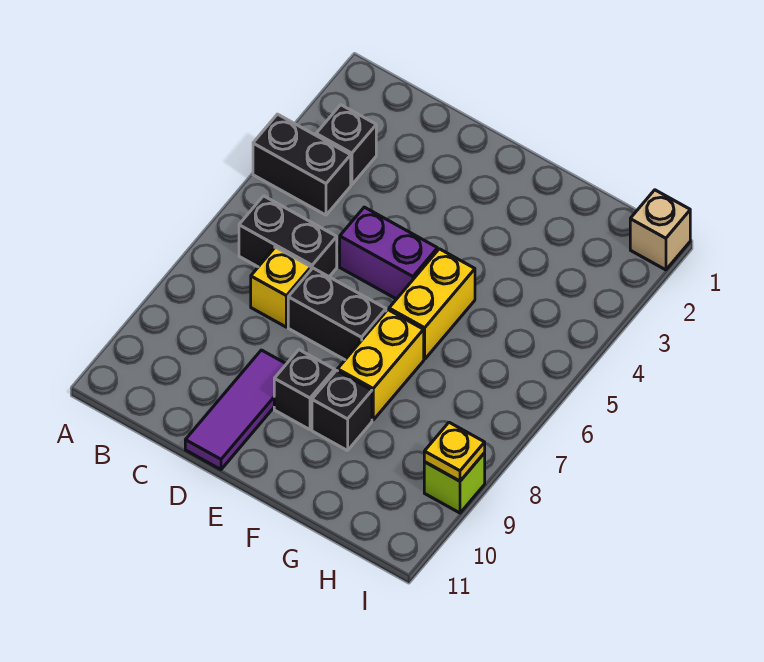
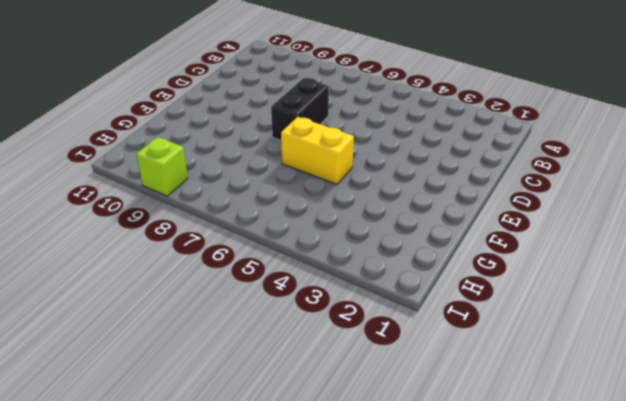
none -> black 1x2 brick [253,114,351,215]
none -> black 1x1 brick [316,105,376,185]
none -> black 1x2 brick [239,196,337,277]

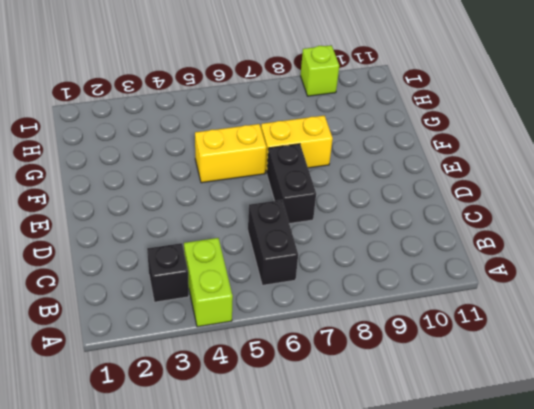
lime 1x2 brick [184,238,233,327] -> black 1x2 brick [253,114,351,215]
none -> yellow 1x1 brick [251,247,311,327]
none -> purple 1x2 brick [340,207,437,299]
none -> purple 1x3 tile [185,350,286,470]

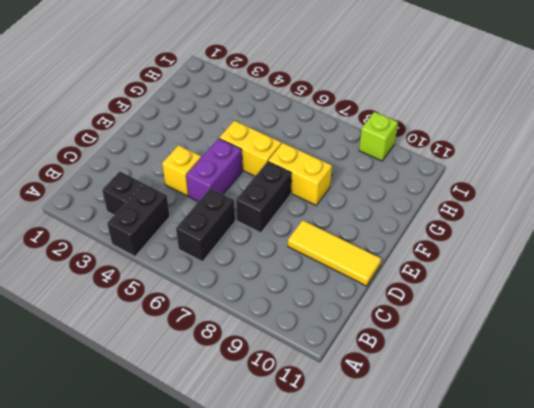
yellow 1x1 brick [162,145,201,196] -> yellow 1x1 brick moved to [251,247,311,327]
yellow 1x3 tile [288,220,381,286] -> purple 1x3 tile [185,350,286,470]
none -> black 1x1 brick [274,350,335,430]
none -> black 1x1 brick [312,371,372,451]
none -> tan 1x1 brick [630,190,690,270]

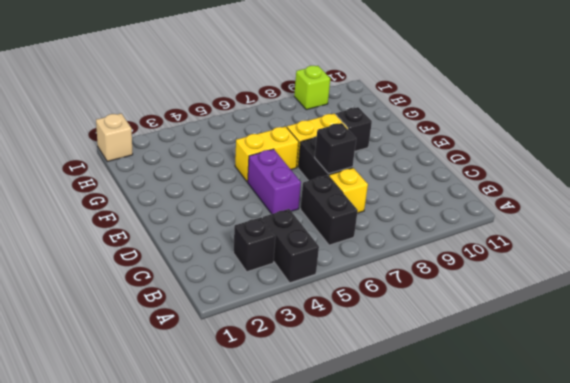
black 1x1 brick [315,123,356,174] -> black 1x1 brick moved to [274,350,335,430]
none -> purple 1x3 tile [185,350,286,470]
none -> yellow 1x1 plate [424,422,485,481]

